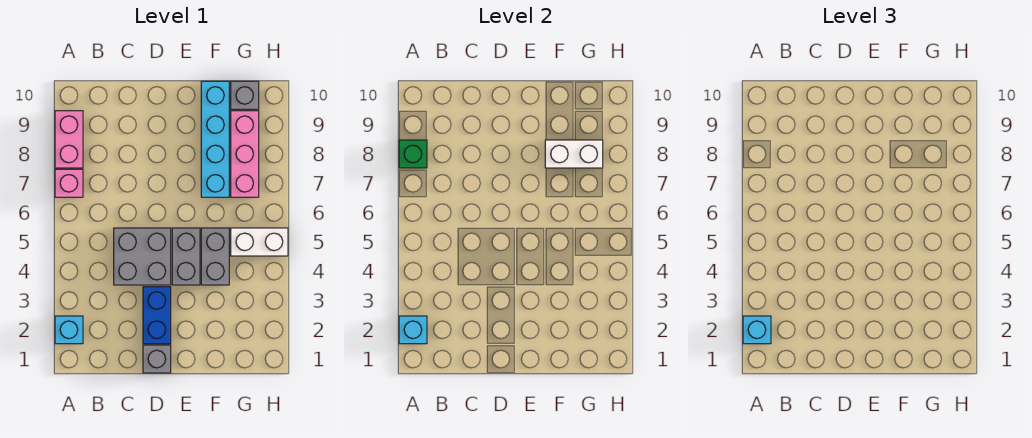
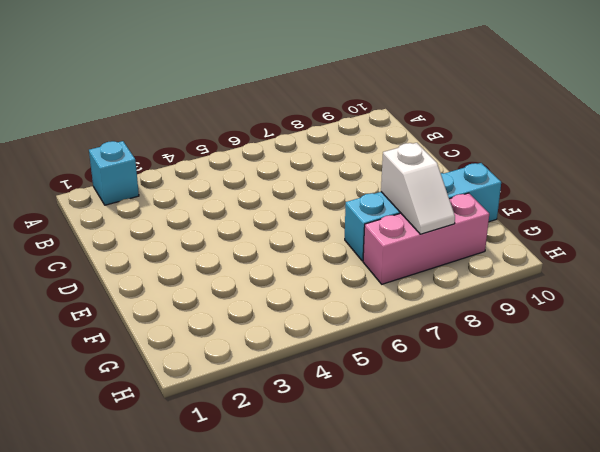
white 1x2 slope [381,143,455,234] -> white 1x2 brick [545,140,603,168]
none -> pink 1x1 brick [55,169,83,197]
none -> pink 1x2 brick [55,111,83,168]
none -> grey 2x2 brick [114,228,171,285]

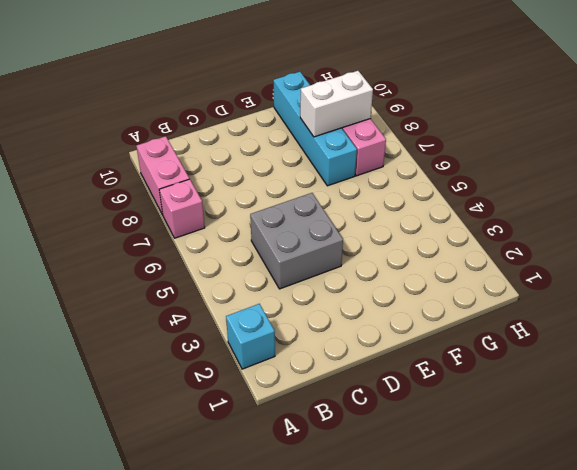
none -> grey 1x1 brick [143,345,171,373]
none -> blue 1x2 brick [143,287,171,344]
none -> grey 1x2 brick [172,228,200,285]

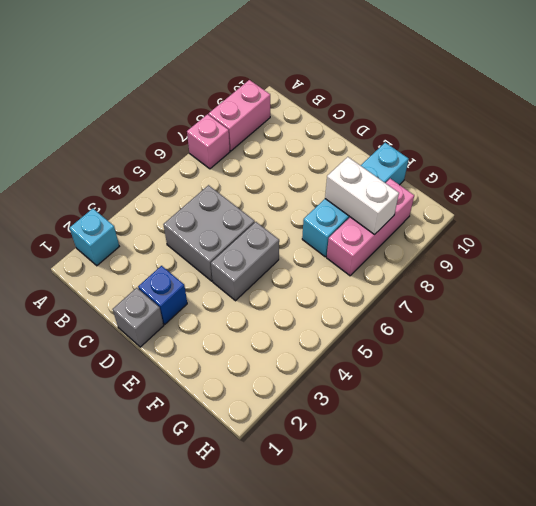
blue 1x1 brick [138,266,187,324] -> blue 1x2 brick [143,287,171,344]
none -> grey 1x2 brick [201,228,229,285]
none -> white 1x2 brick [231,228,288,256]
none -> grey 1x1 brick [231,81,259,109]

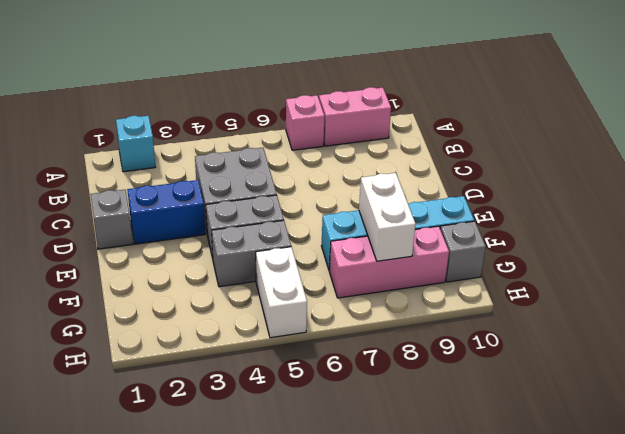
none -> cyan 1x1 brick [399,316,427,344]
none -> green 1x1 brick [399,140,427,168]
none -> cyan 1x1 brick [743,316,771,344]

